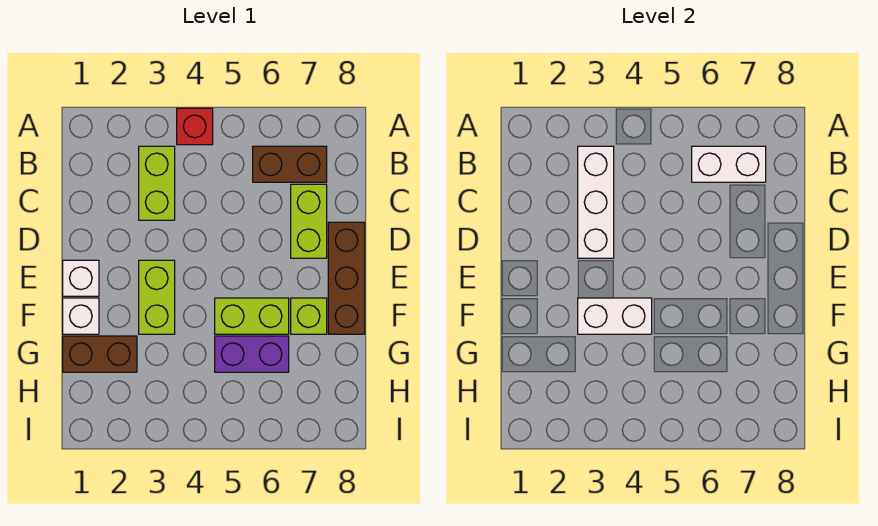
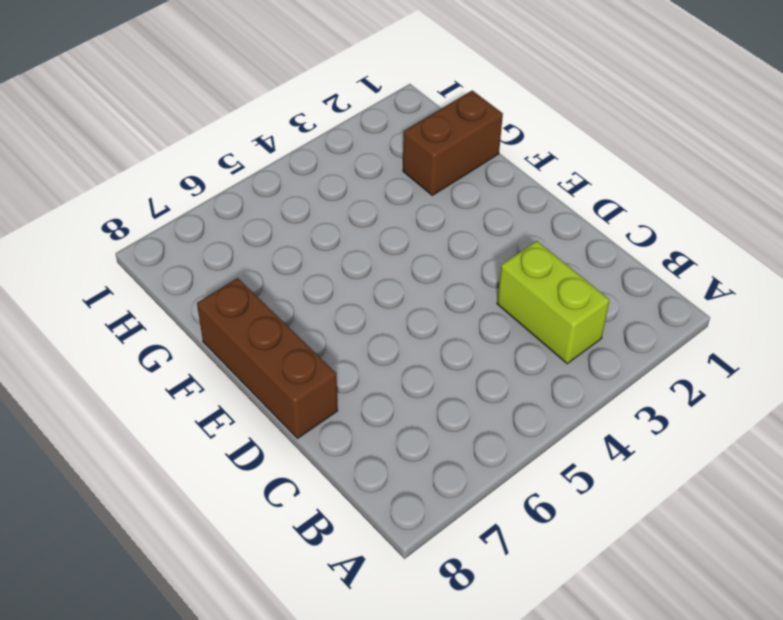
none -> red 1x1 brick [177,108,213,145]
none -> brown 1x2 brick [253,146,327,182]
none -> lime 1x2 brick [291,184,327,258]

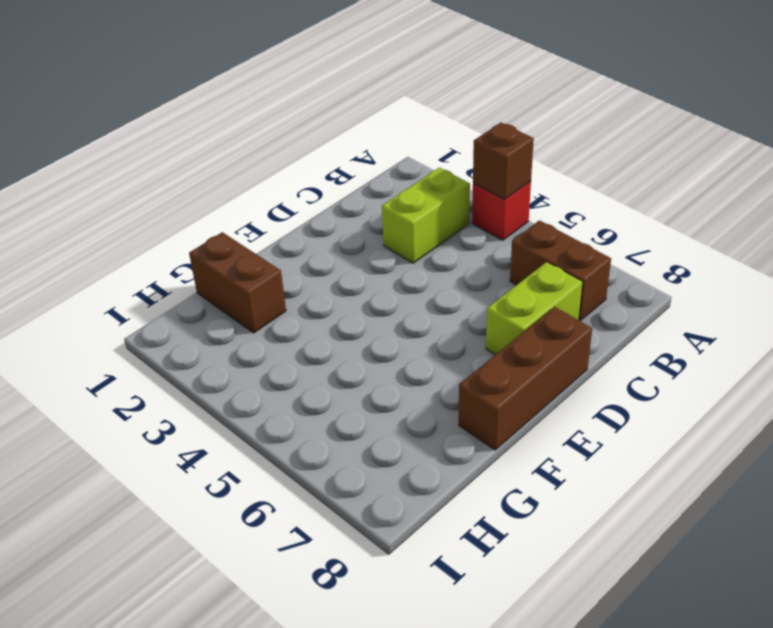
brown 1x1 brick [473,123,534,200] -> none
none -> white 1x1 brick [63,260,99,296]
none -> lime 1x2 brick [139,260,175,334]
none -> white 1x1 brick [63,298,99,334]

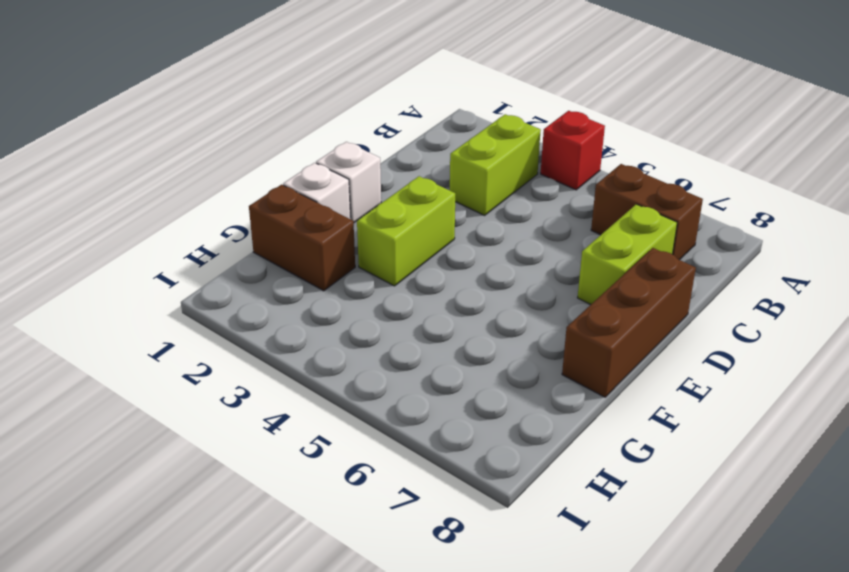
none -> lime 1x2 brick [215,298,289,334]
none -> lime 1x1 brick [291,298,327,334]
none -> purple 1x2 brick [215,336,289,372]

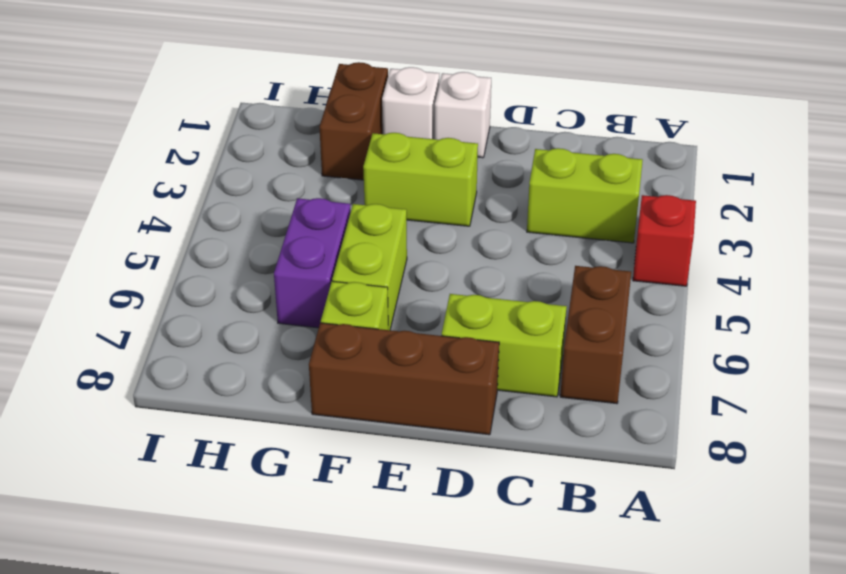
none -> white 1x3 brick [578,146,614,258]
none -> white 1x2 brick [692,146,766,182]
none -> white 1x2 brick [578,298,652,334]

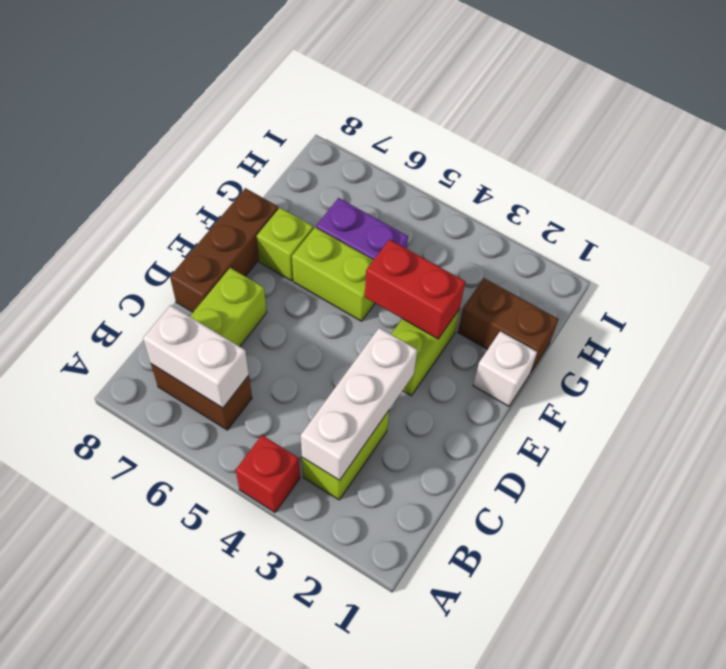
red 1x2 brick [365,239,465,339] -> white 1x2 brick [578,298,652,334]
none -> white 1x1 brick [63,260,99,296]

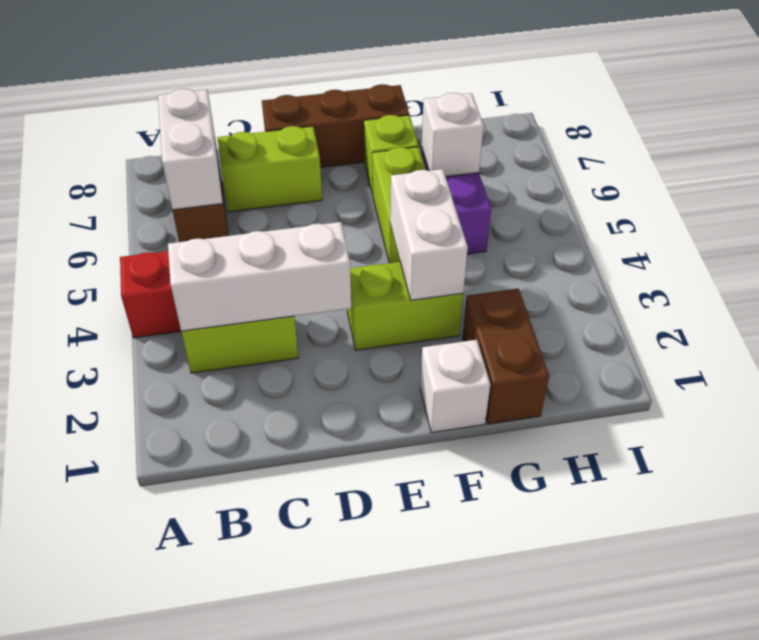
white 1x1 brick [422,93,484,177] -> white 1x1 brick moved to [63,260,99,296]

